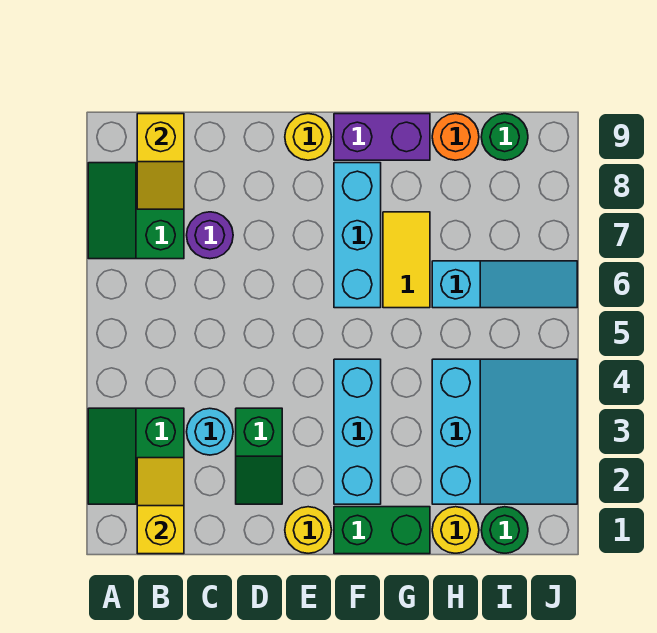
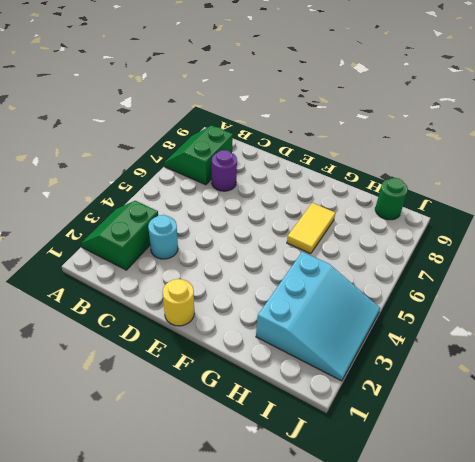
none -> green 1x2 slope [236,408,282,504]
none -> yellow 1x1 round brick [285,114,331,160]
none -> green 1x2 brick [334,507,430,554]

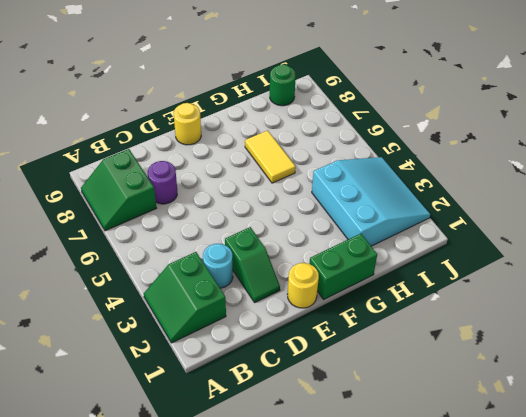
none -> cyan 1x3 brick [334,359,381,504]
none -> cyan 1x3 brick [334,163,381,308]
none -> purple 1x2 brick [334,114,430,160]

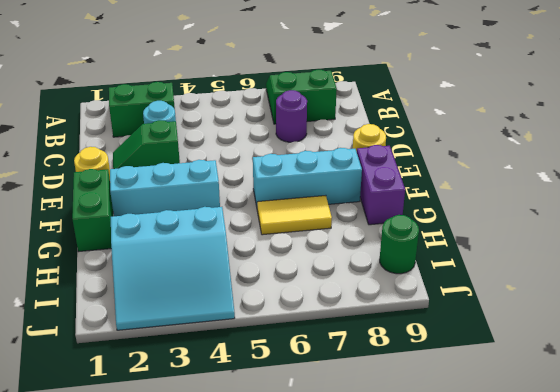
none -> yellow 1x1 round brick [432,507,479,553]
none -> cyan 1x3 slope [432,261,577,308]
none -> orange 1x1 round brick [432,114,479,160]

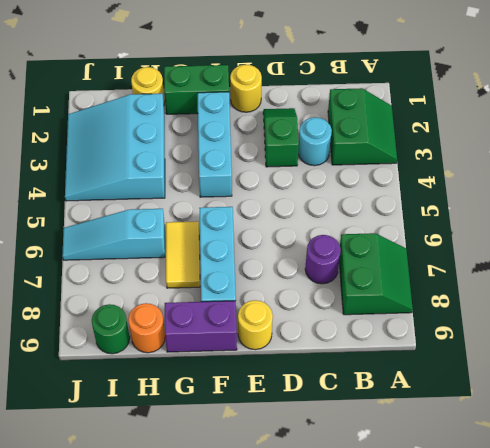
none -> green 1x1 round brick [481,507,528,553]
none -> yellow 1x2 slope [137,458,184,554]
none -> yellow 1x2 slope [137,114,184,209]

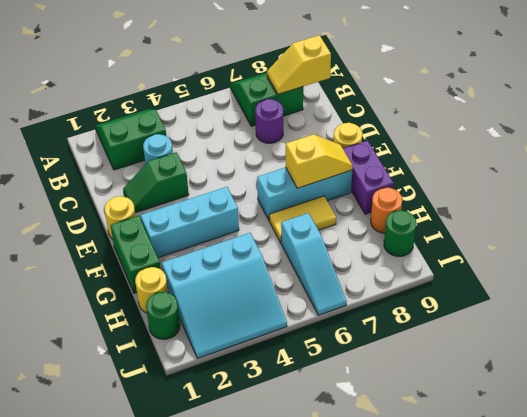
yellow 1x2 slope [286,134,353,188] -> yellow 1x2 slope moved to [137,458,184,554]

